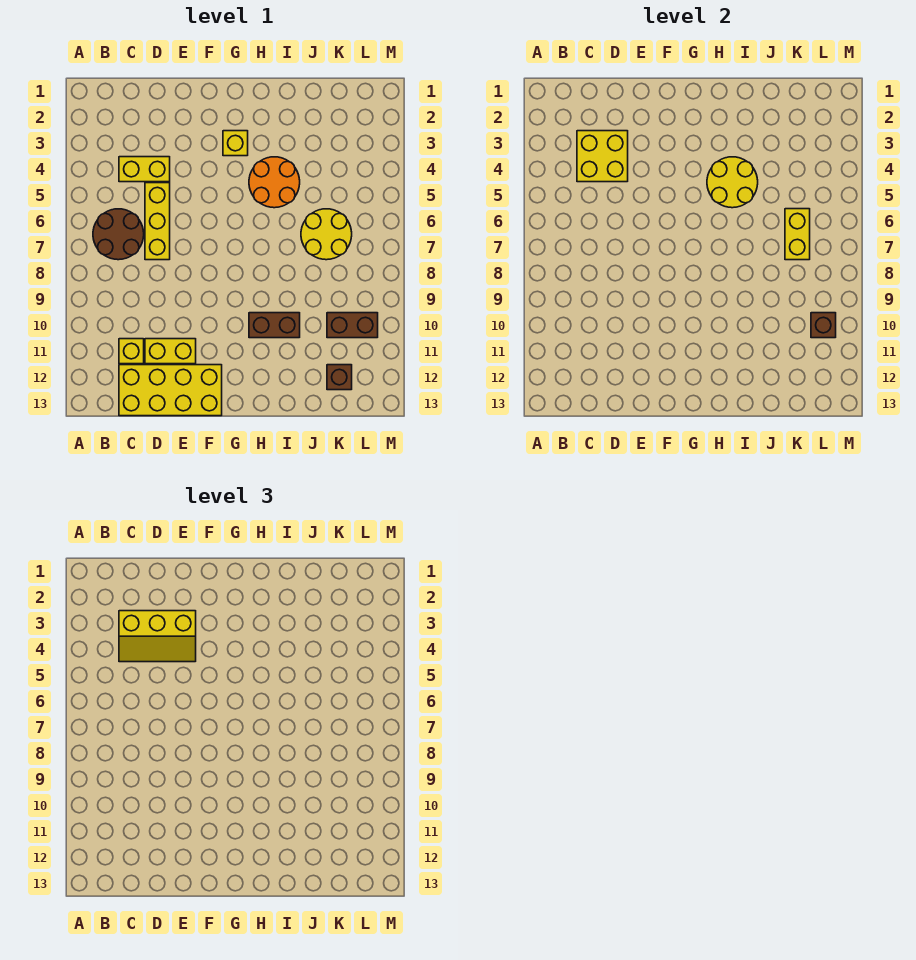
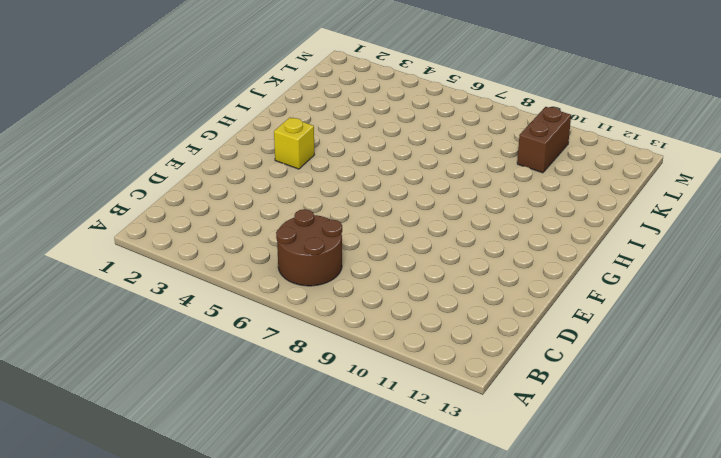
none -> yellow 1x2 brick [119,157,170,182]
none -> yellow 1x1 brick [119,339,144,364]
none -> yellow 2x4 brick [119,365,222,416]

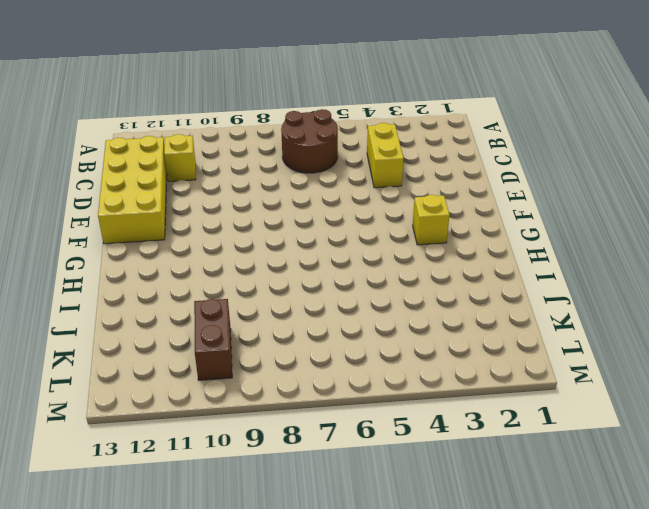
none -> yellow 1x3 brick [145,183,170,260]
none -> yellow 1x2 brick [145,339,196,364]
none -> orange 2x2 round brick [249,157,300,208]

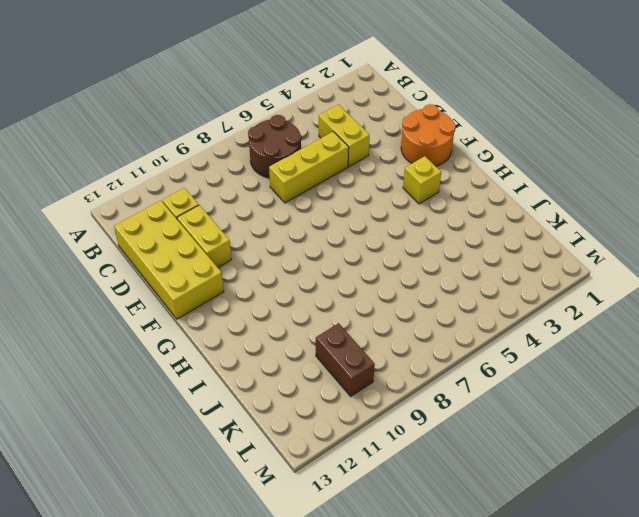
orange 2x2 round brick [401,104,456,166] -> orange 2x2 round brick moved to [249,157,300,208]
none -> brown 1x2 brick [249,313,300,338]
none -> yellow 2x2 round brick [301,209,352,260]
none -> brown 1x1 brick [327,365,352,390]

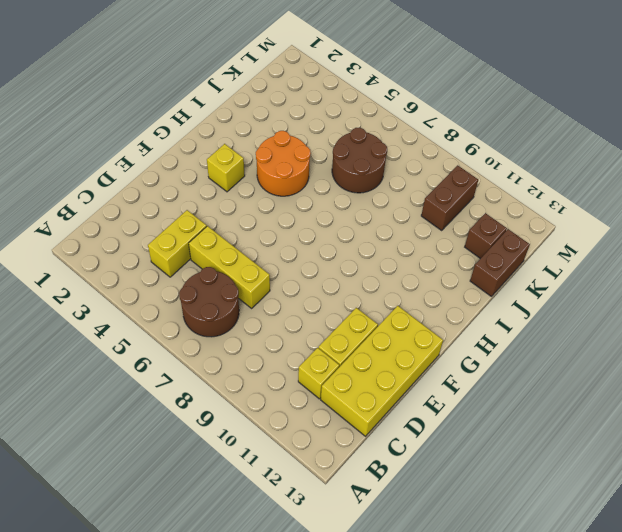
brown 2x2 round brick [332,128,387,193] -> yellow 2x2 round brick [301,209,352,260]
brown 1x2 brick [470,229,530,297] -> brown 1x2 brick moved to [249,313,300,338]
none -> yellow 2x2 brick [577,131,628,182]
none -> yellow 2x2 round brick [707,157,758,208]
none -> yellow 1x2 brick [785,209,810,260]

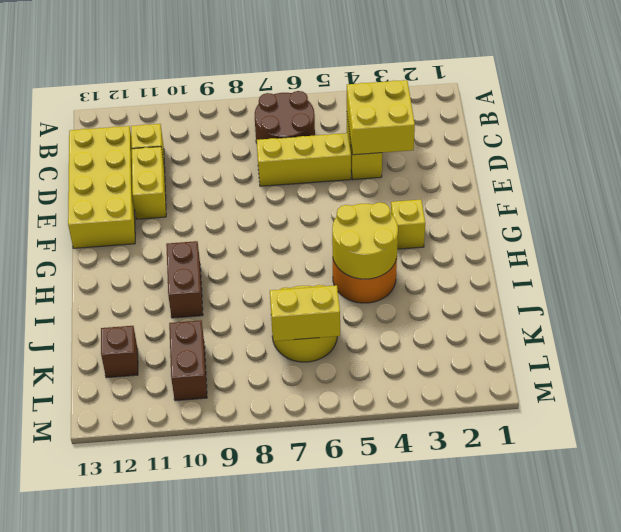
none -> brown 1x1 brick [811,313,836,338]
none -> yellow 2x3 slope [119,611,196,662]

